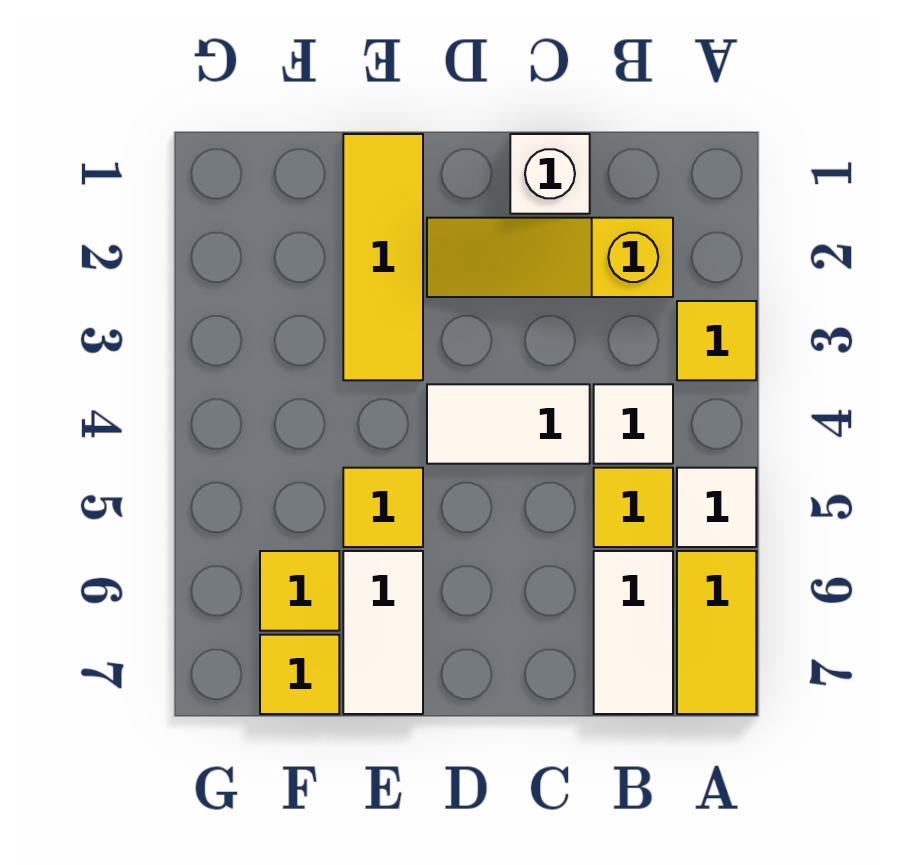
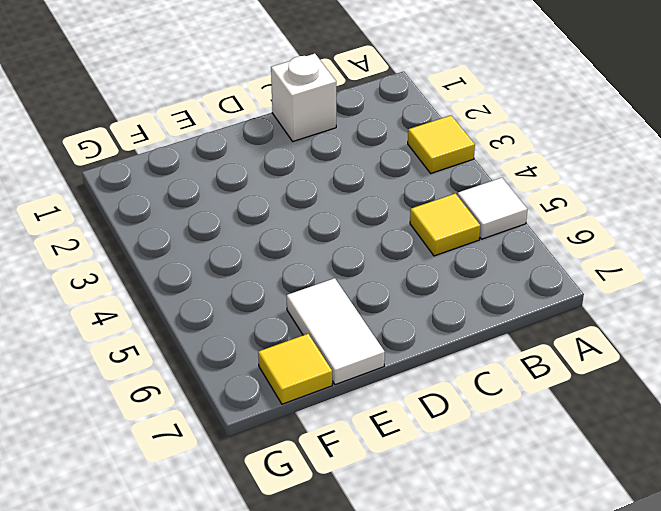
none -> yellow 1x2 tile [677,551,756,714]
none -> yellow 1x3 slope [427,218,673,297]
none -> white 1x1 tile [594,384,673,464]

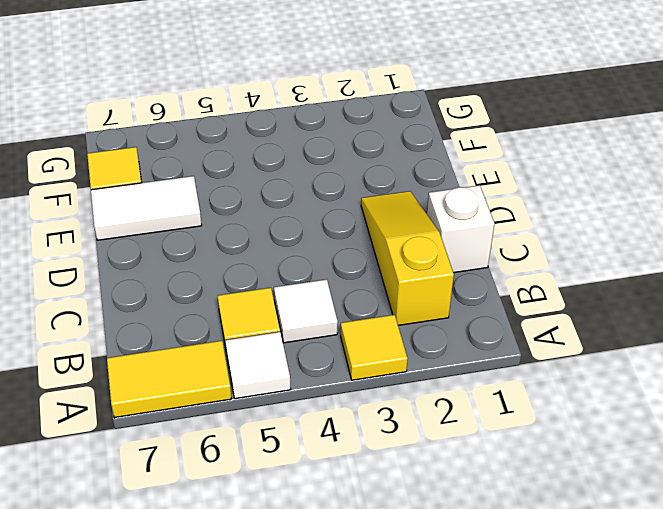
none -> white 1x2 tile [594,551,673,714]
none -> white 1x2 tile [427,384,590,464]
none -> yellow 1x3 tile [343,134,423,380]

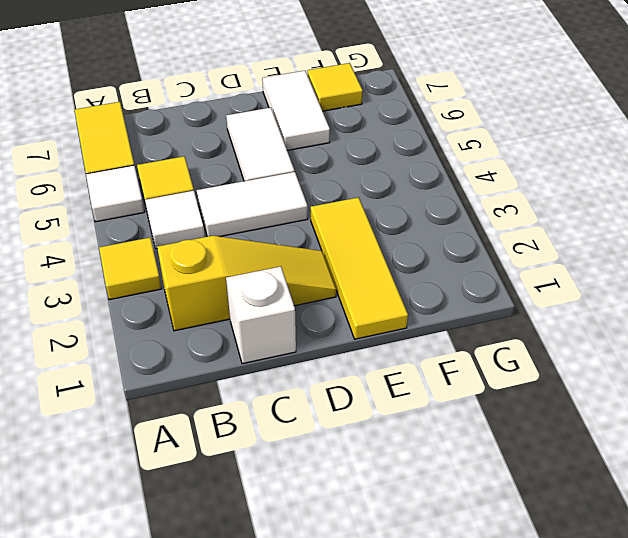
white 1x2 tile [226,108,294,181] -> white 1x2 tile moved to [594,551,673,714]
none -> yellow 1x1 tile [343,468,423,547]
none -> yellow 1x1 tile [260,551,339,631]

